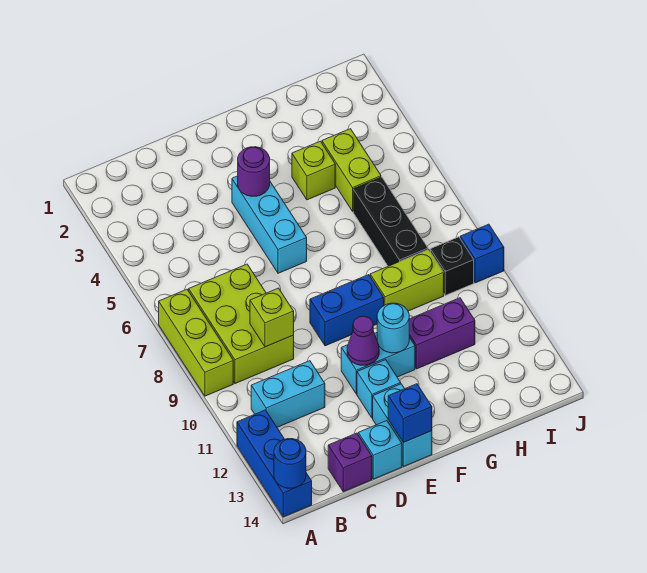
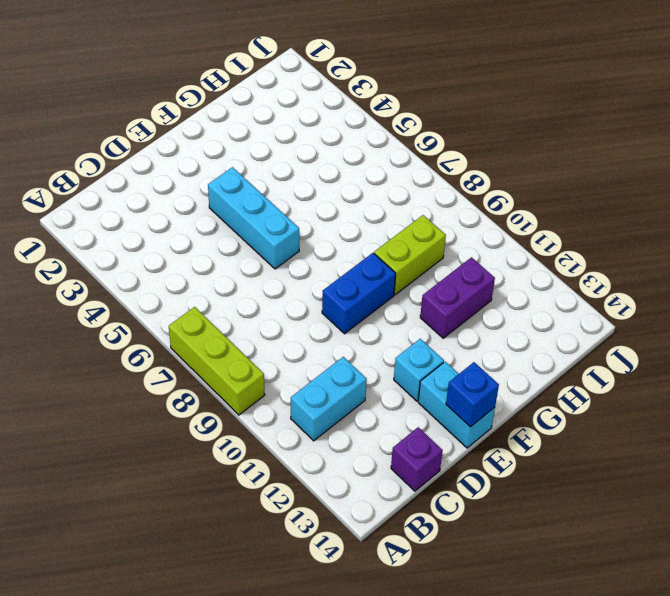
none -> blue 1x3 brick [237,410,312,517]
none -> lime 2x3 brick [189,264,294,384]
none -> cyan 1x1 brick [358,421,402,479]

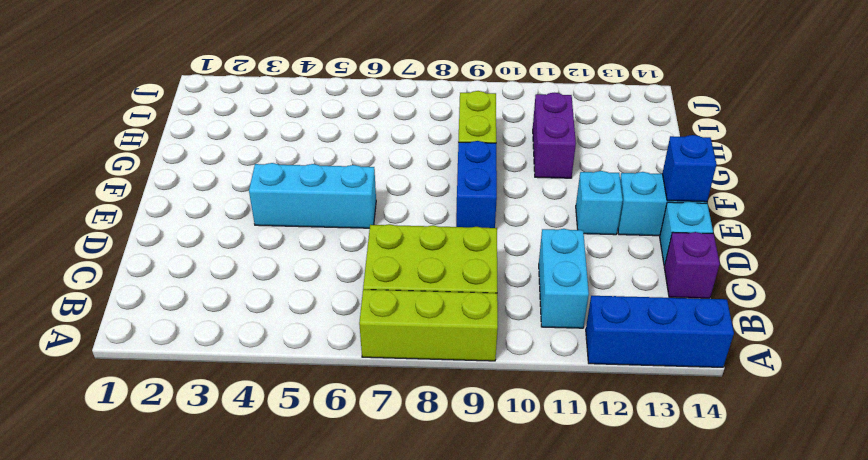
none -> cyan 1x2 brick [341,333,415,394]
none -> lime 1x1 brick [292,141,335,200]
none -> lime 1x2 brick [322,129,381,211]

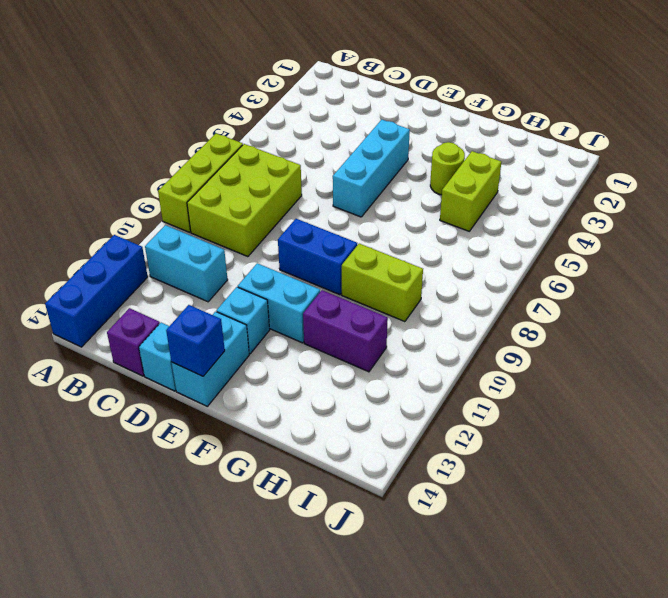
lime 1x1 round brick [430,142,465,195] -> lime 1x1 brick [292,141,335,200]
none -> black 1x3 brick [353,177,428,266]
none -> black 1x1 brick [430,237,474,295]
none -> blue 1x1 brick [460,224,504,283]

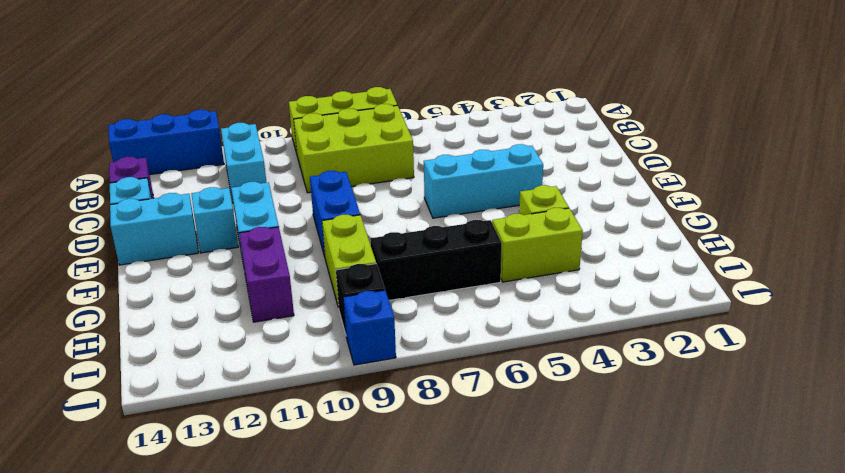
none -> blue 1x1 round brick [274,439,306,488]
none -> lime 1x1 brick [250,288,294,347]
none -> purple 1x1 round brick [238,147,270,196]

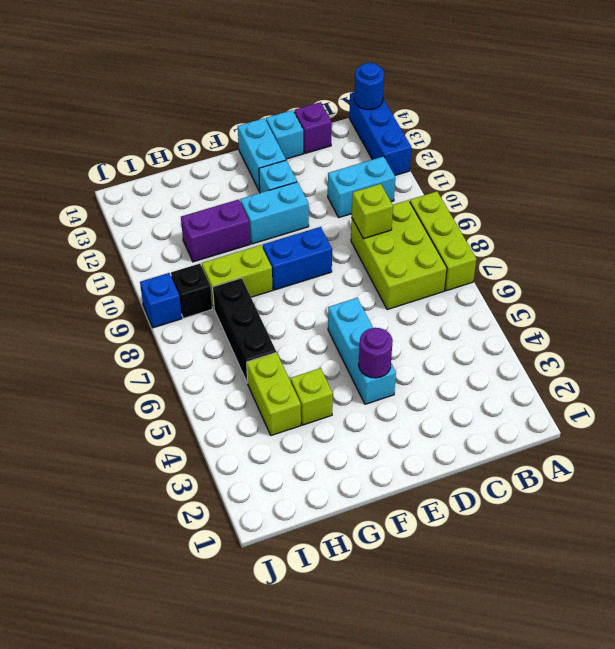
none -> purple 1x1 cone [347,316,379,365]
none -> blue 1x1 brick [388,384,432,442]
none -> cyan 1x1 round brick [377,303,409,353]

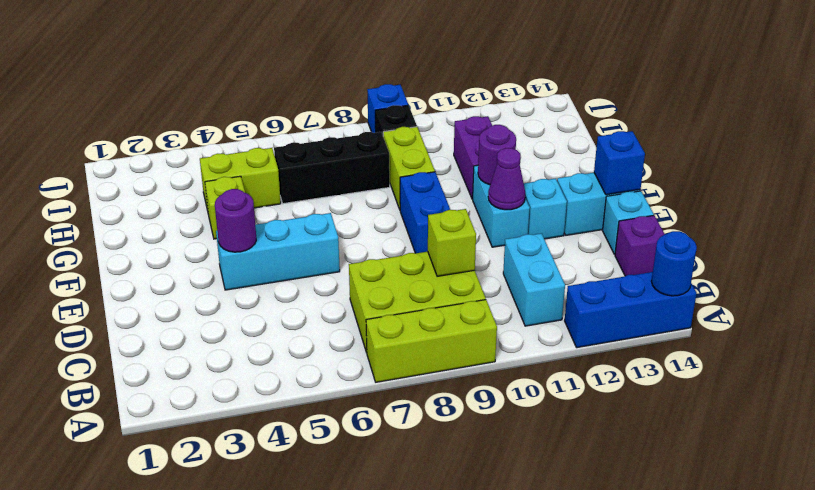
purple 1x1 round brick [478,125,516,185] -> cyan 1x1 round brick [377,303,409,353]

